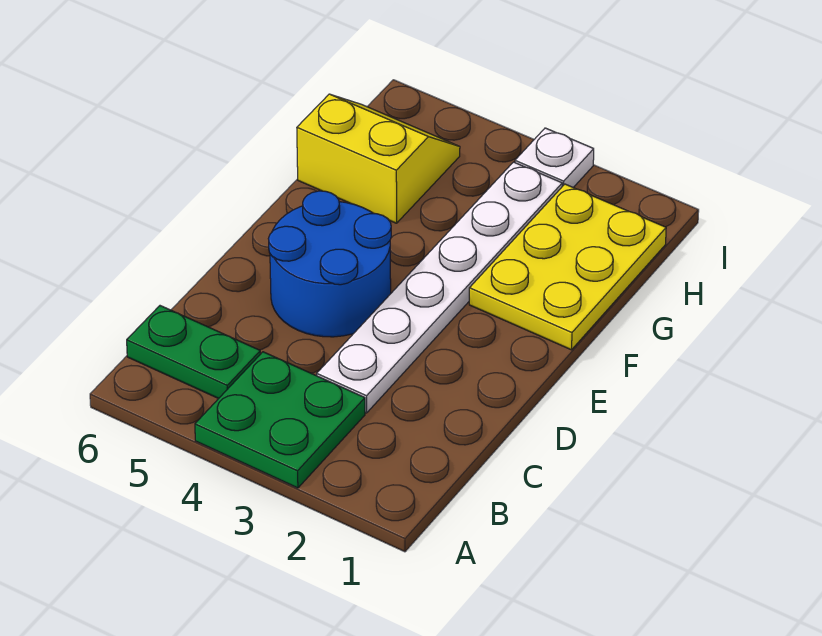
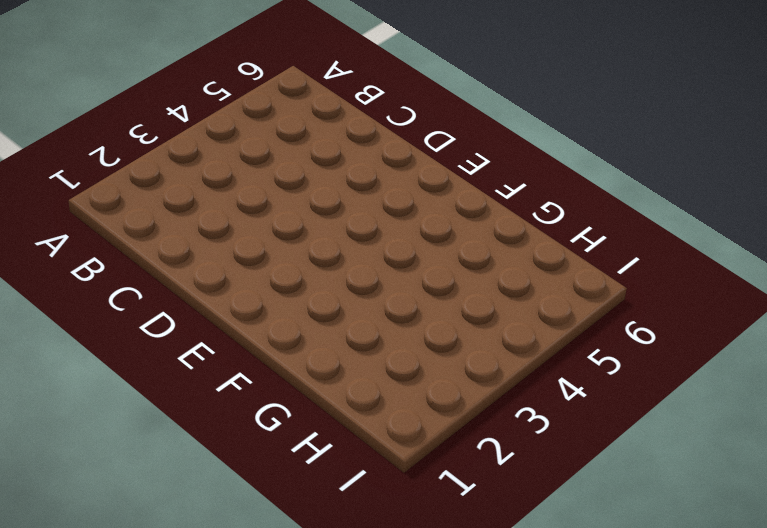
none -> green 2x2 plate [195,352,365,488]
none -> green 1x2 plate [127,306,260,399]

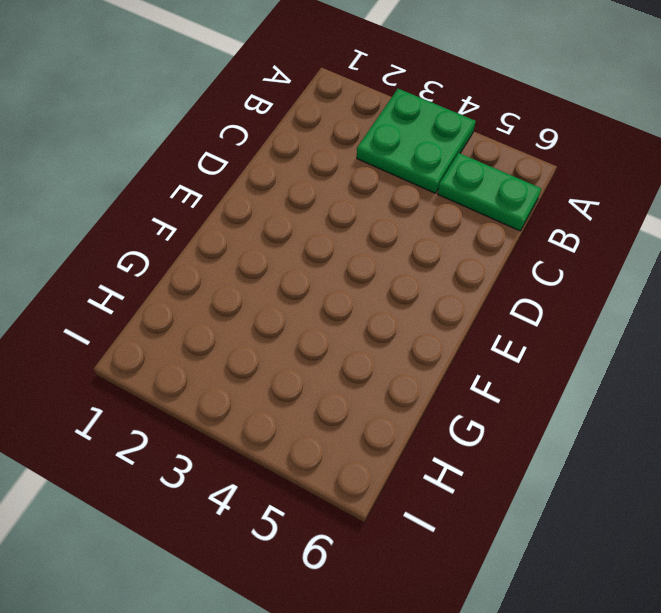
none -> white 1x6 plate [317,162,562,413]
none -> blue 2x2 round brick [269,191,391,337]

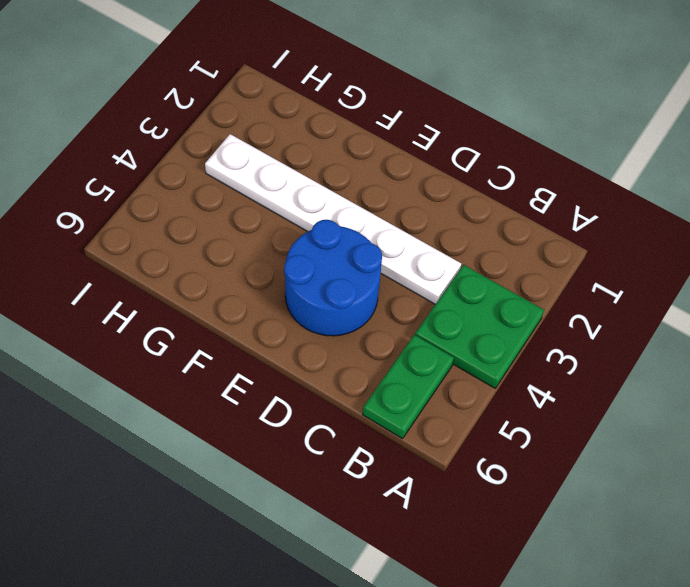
none -> yellow 2x3 plate [469,184,666,350]
none -> yellow 2x2 slope [297,94,460,223]

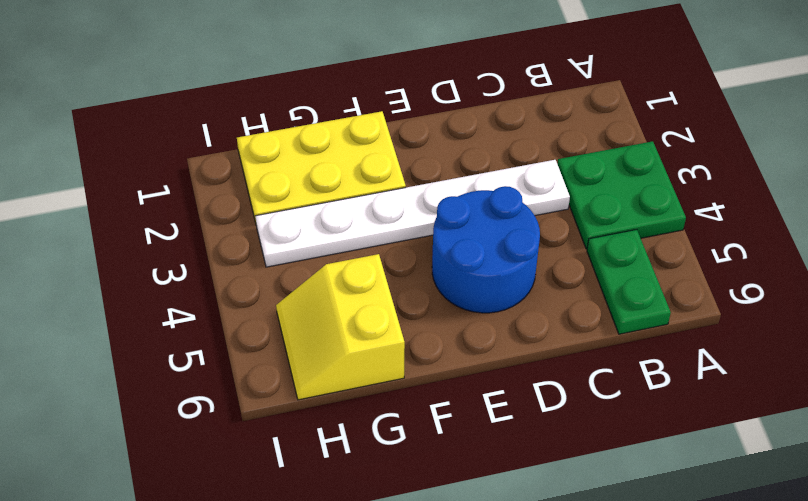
none -> white 1x1 plate [515,128,594,187]

